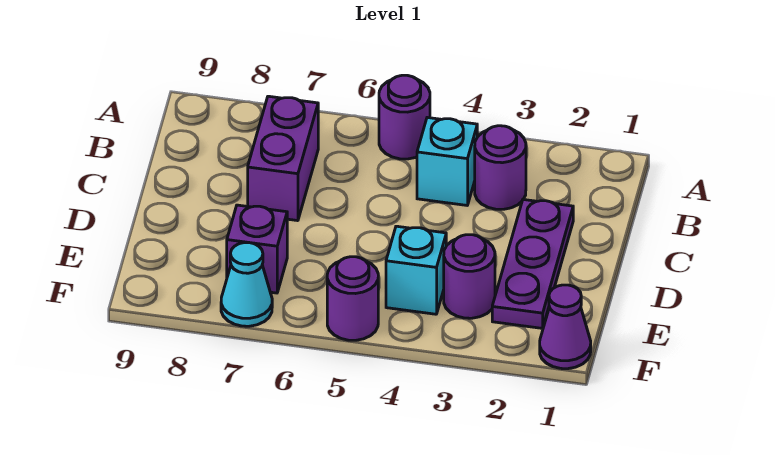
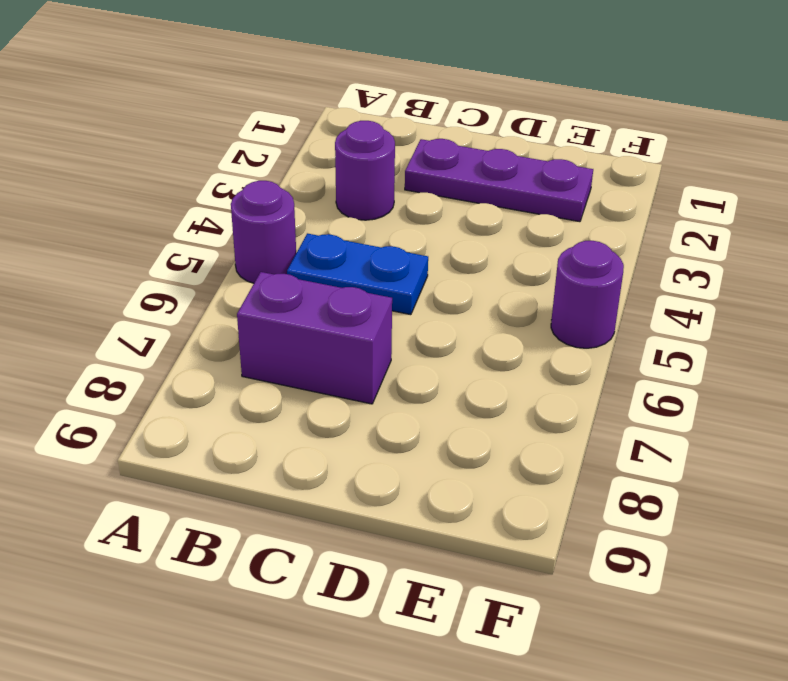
blue 1x2 plate [287,233,428,315] -> none
none -> cyan 1x1 brick [417,118,477,205]
none -> purple 1x1 round brick [444,235,495,318]

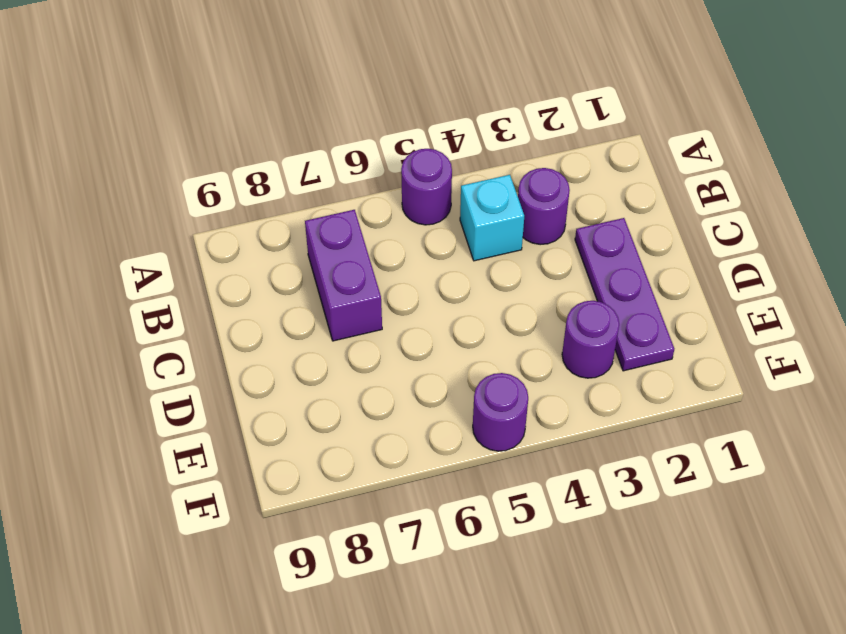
none -> cyan 1x1 brick [386,226,446,314]
none -> purple 1x1 brick [227,205,287,293]

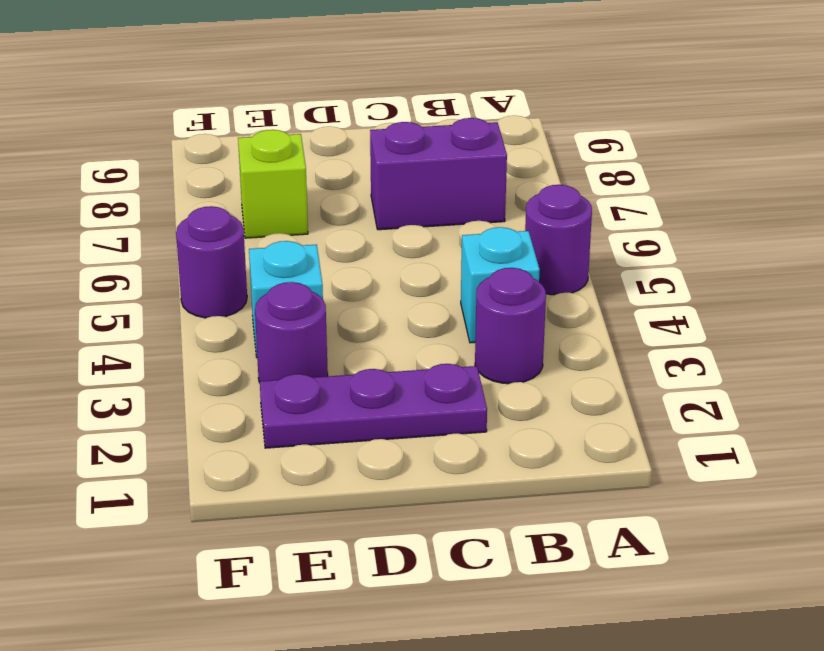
lime 1x1 brick [238,130,308,238] -> purple 1x1 brick [227,205,287,293]
none -> purple 1x1 cone [540,285,591,369]
none -> cyan 1x1 cone [221,243,272,326]

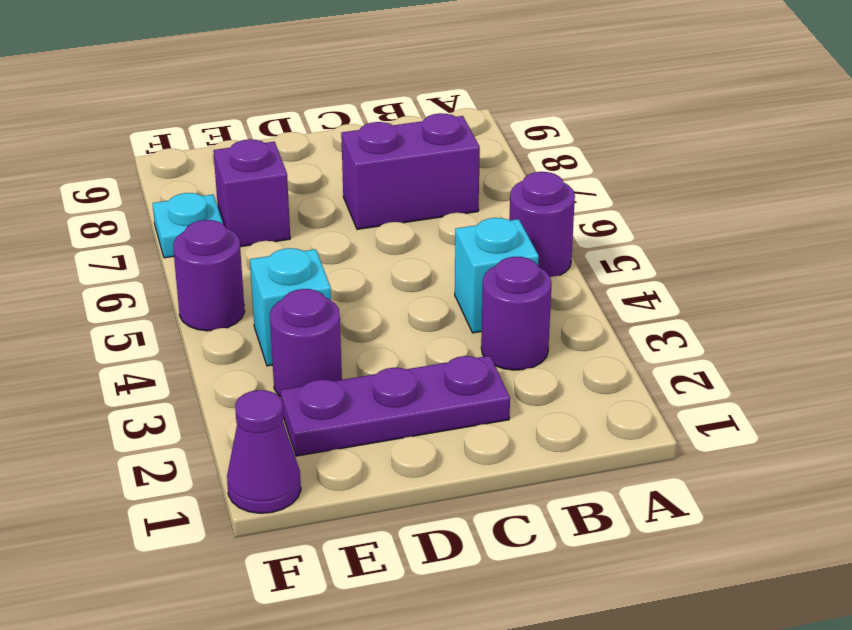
cyan 1x1 plate [153,193,223,258] -> cyan 1x1 cone [221,243,272,326]

